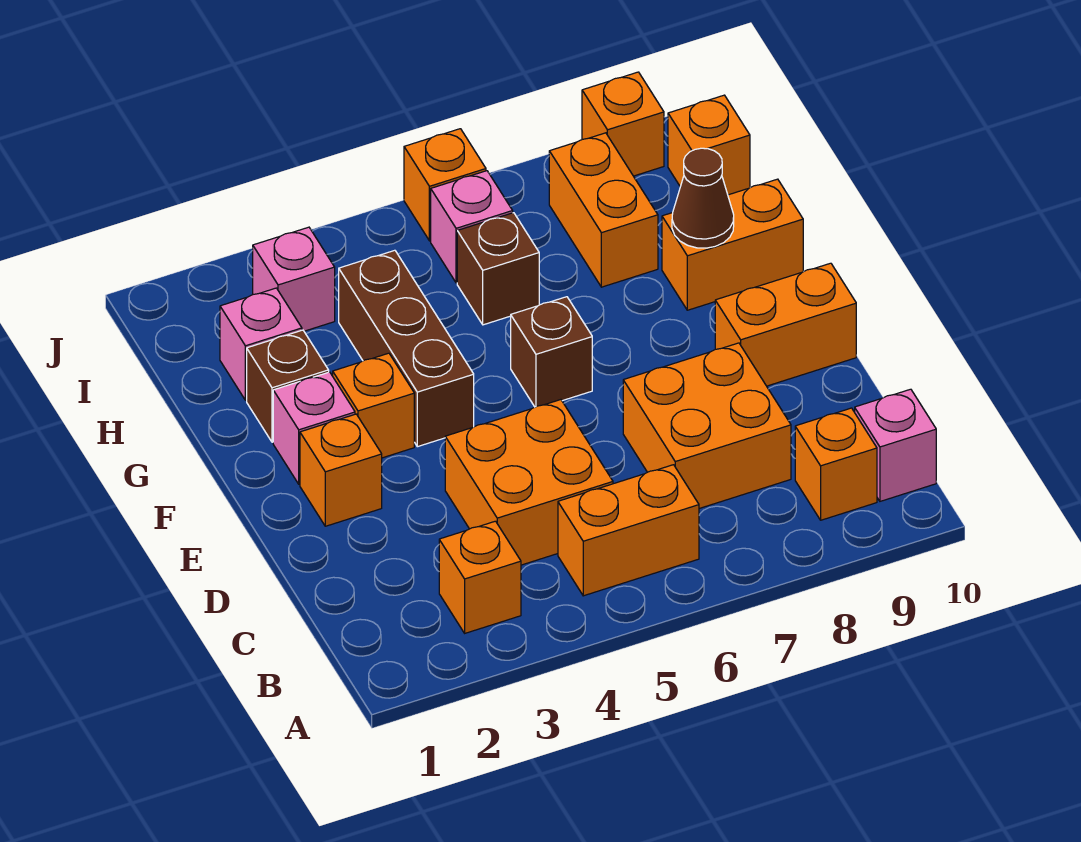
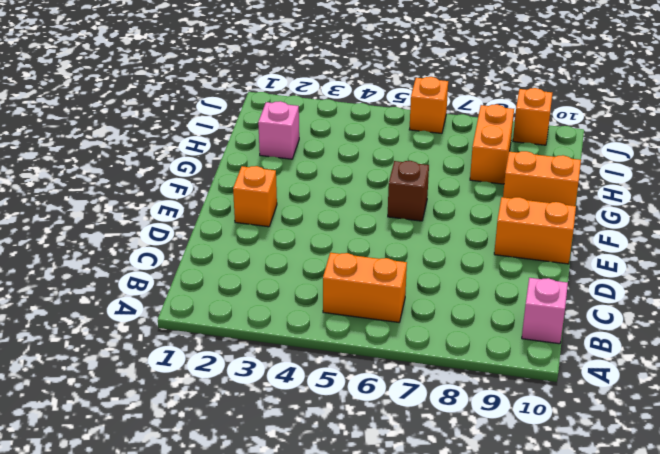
none -> orange 1x1 brick [439,521,521,633]
none -> orange 1x1 brick [795,408,877,520]
none -> orange 2x2 brick [445,400,613,565]

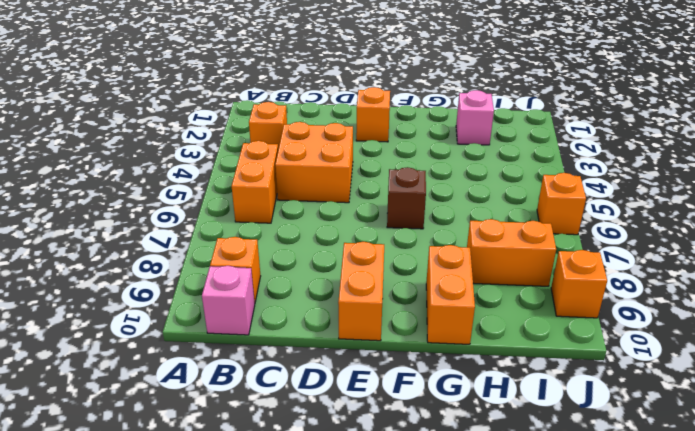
none -> orange 2x2 brick [623,343,791,509]
none -> pink 1x1 brick [273,372,355,484]
none -> orange 1x1 brick [333,353,414,458]

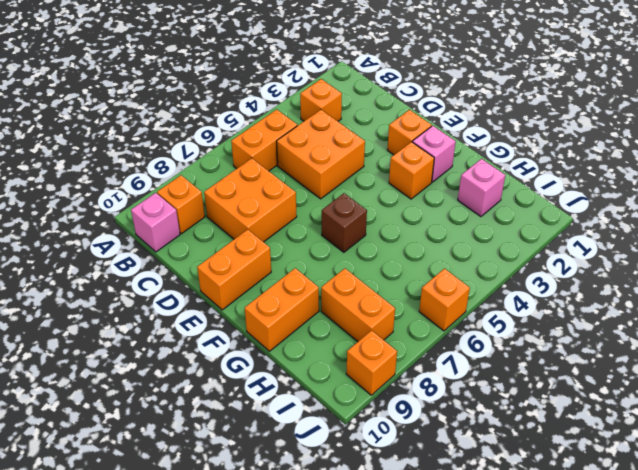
none -> brown 1x3 brick [339,250,474,447]
none -> brown 1x1 brick [247,330,329,442]
none -> brown 1x1 brick [457,213,539,325]

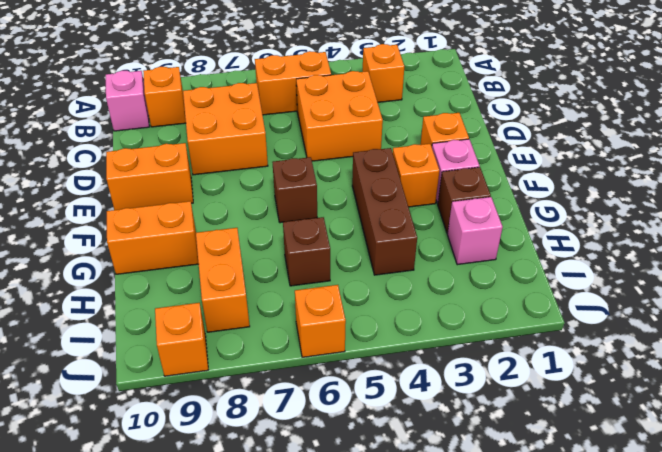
none -> pink 1x1 brick [253,227,335,331]
none -> pink 1x1 brick [431,171,513,283]
none -> orange 1x1 brick [668,95,750,195]

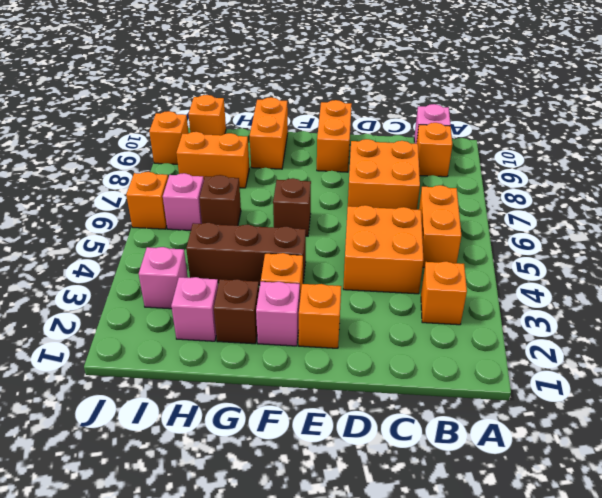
none -> brown 1x1 cone [672,148,734,248]

